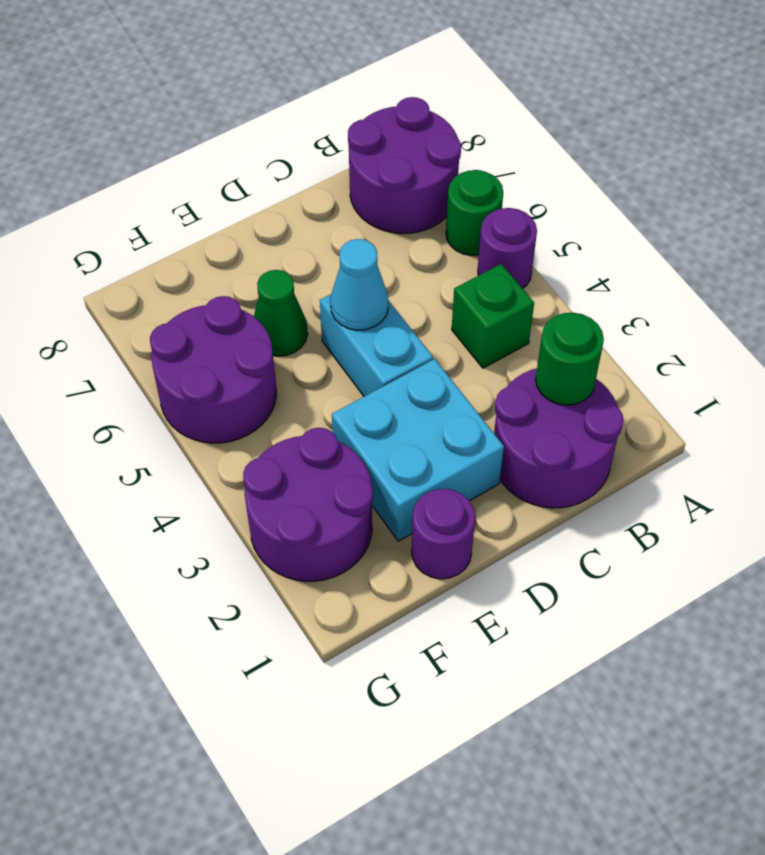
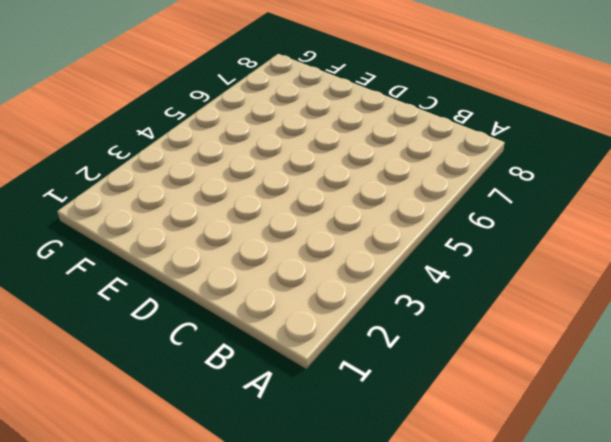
none -> purple 1x1 round brick [478,208,537,289]
none -> green 1x1 round brick [446,170,503,256]
none -> purple 2x2 round brick [348,97,461,234]

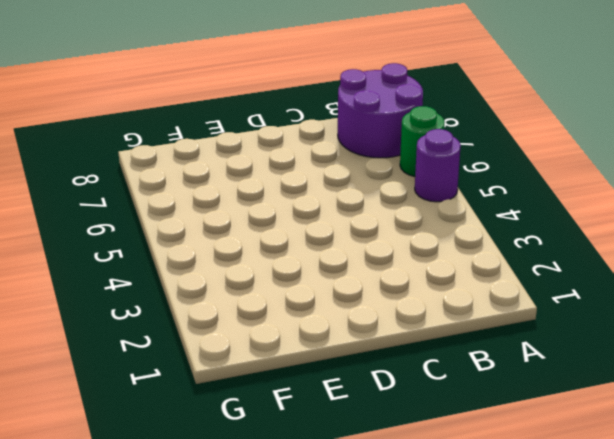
none -> purple 2x2 round brick [494,368,624,508]
none -> green 1x1 brick [452,264,534,368]
none -> cyan 2x2 brick [332,359,504,541]

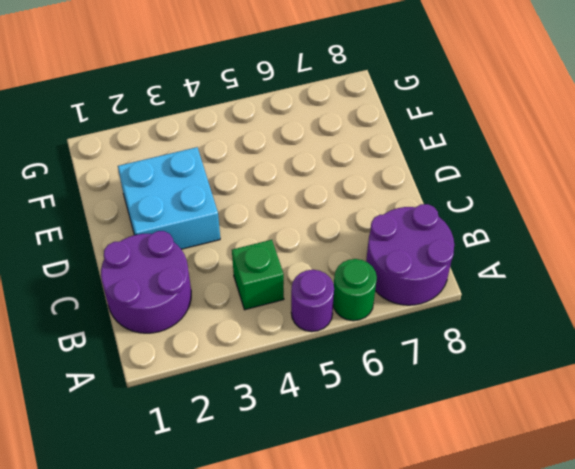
none -> cyan 1x2 brick [320,294,433,396]
none -> purple 1x1 round brick [411,489,475,579]
none -> green 1x1 cone [254,270,308,356]

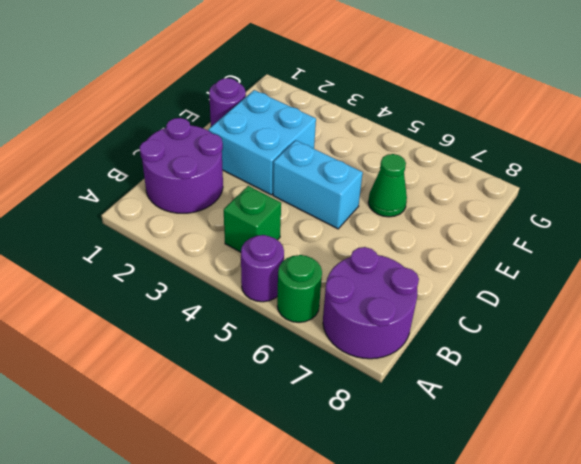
none -> purple 2x2 round brick [243,428,373,581]
none -> purple 2x2 round brick [150,296,276,443]
none -> green 1x1 round brick [536,313,604,405]

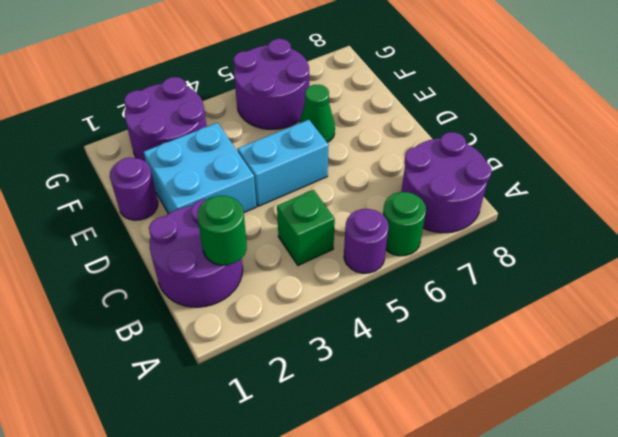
none -> cyan 1x1 cone [330,239,388,330]

